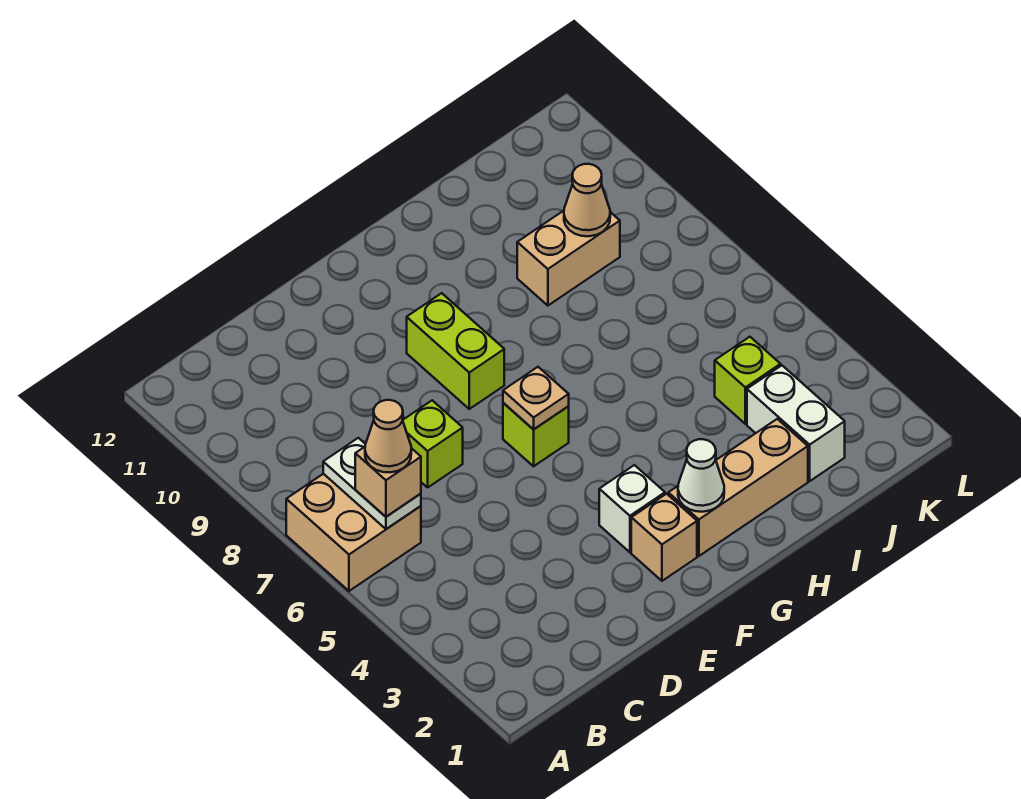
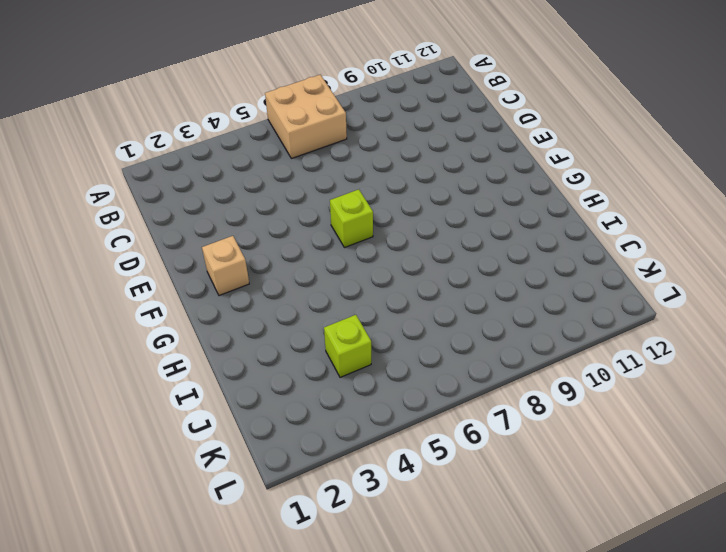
none -> lime 1x1 brick [402,400,463,487]
none -> white 1x1 brick [599,465,665,552]
none -> lime 1x2 brick [407,293,504,409]

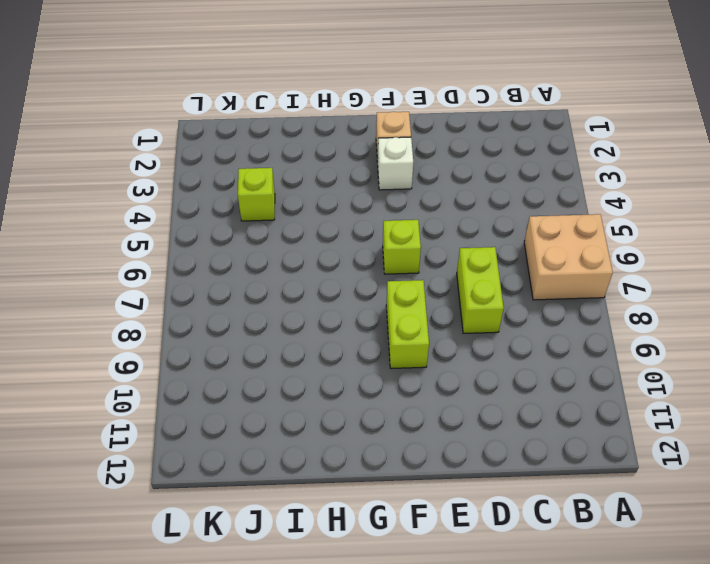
lime 1x2 brick [457,247,504,333] -> lime 1x1 brick [402,400,463,487]
none -> tan 1x3 brick [668,419,808,556]
none -> tan 1x2 brick [517,211,620,306]
none -> white 1x2 brick [747,366,845,481]

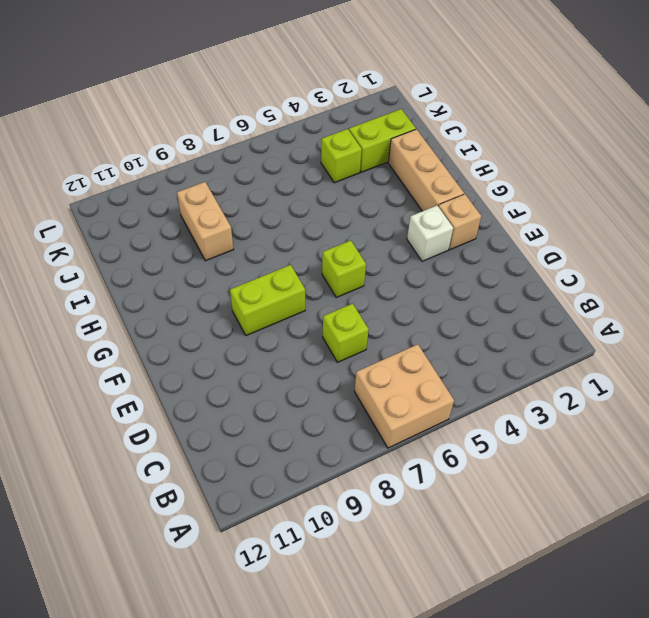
lime 1x2 brick [349,109,416,172] -> white 1x2 brick [747,366,845,481]
none -> white 1x2 plate [323,438,421,529]
none -> tan 1x1 plate [503,367,569,430]
none -> white 1x1 cone [678,439,724,512]

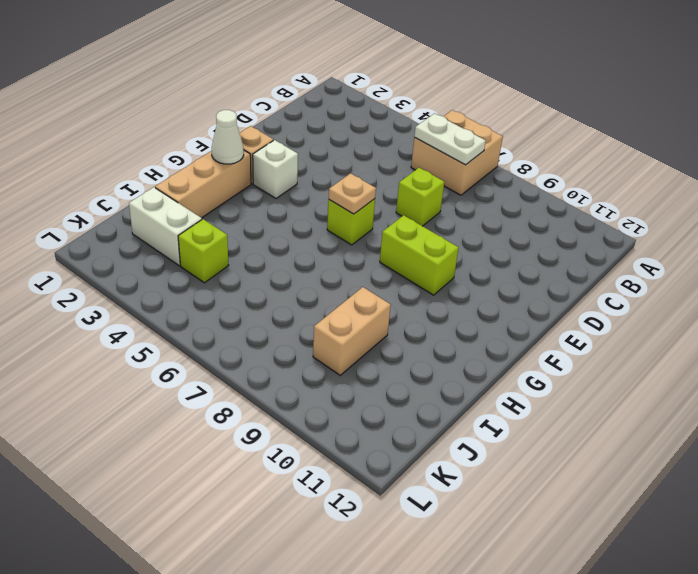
none -> tan 1x1 cone [564,164,610,236]
none -> tan 1x1 brick [355,447,421,517]
none -> tan 1x1 cone [365,400,411,472]

